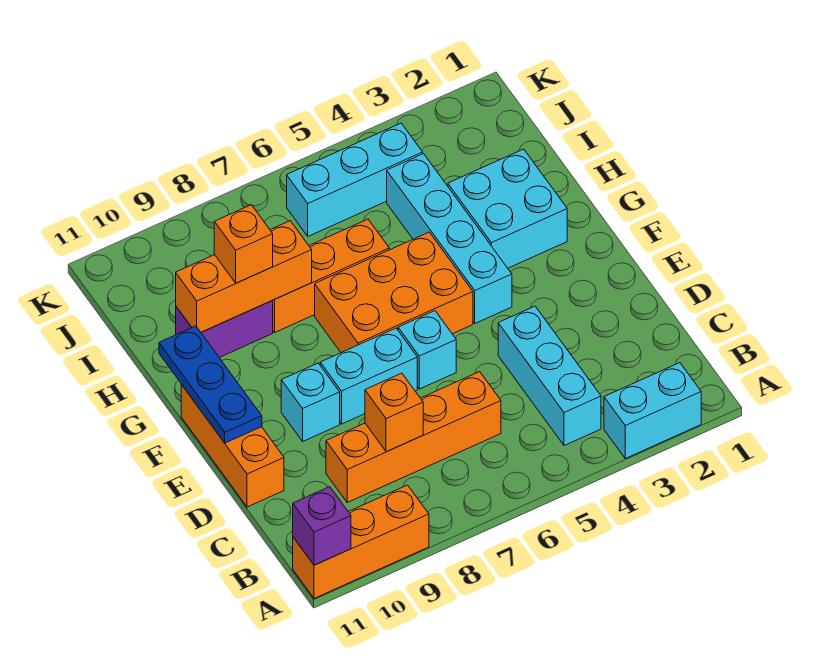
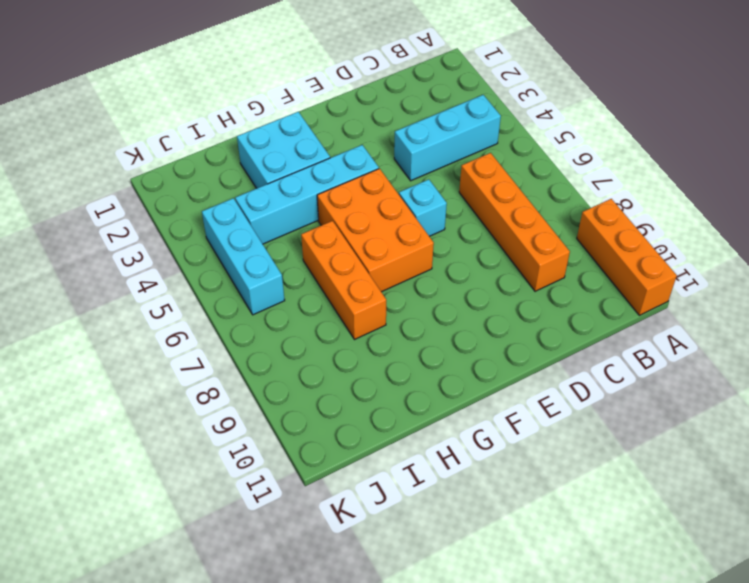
none -> cyan 1x2 brick [604,363,701,459]
none -> orange 1x3 brick [181,385,284,507]
none -> cyan 1x2 brick [320,328,417,424]

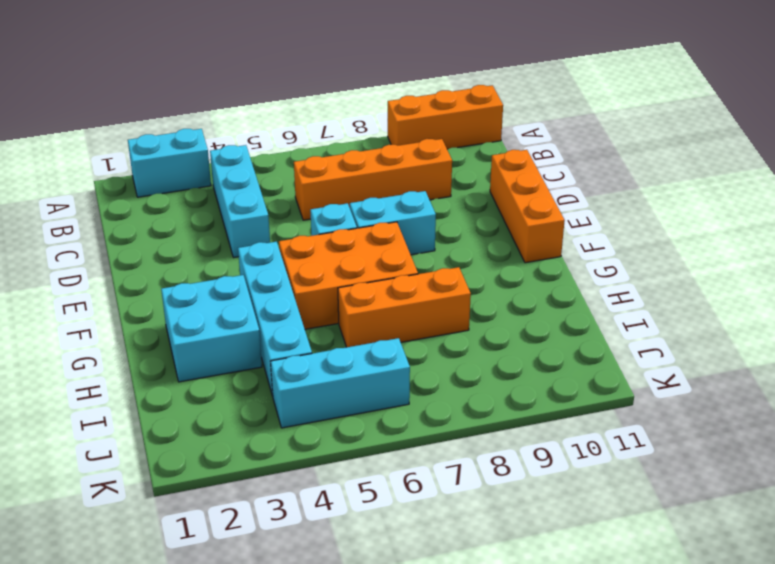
none -> cyan 1x1 brick [281,363,340,441]
none -> purple 1x2 brick [176,301,273,358]
none -> purple 1x1 brick [293,487,351,565]

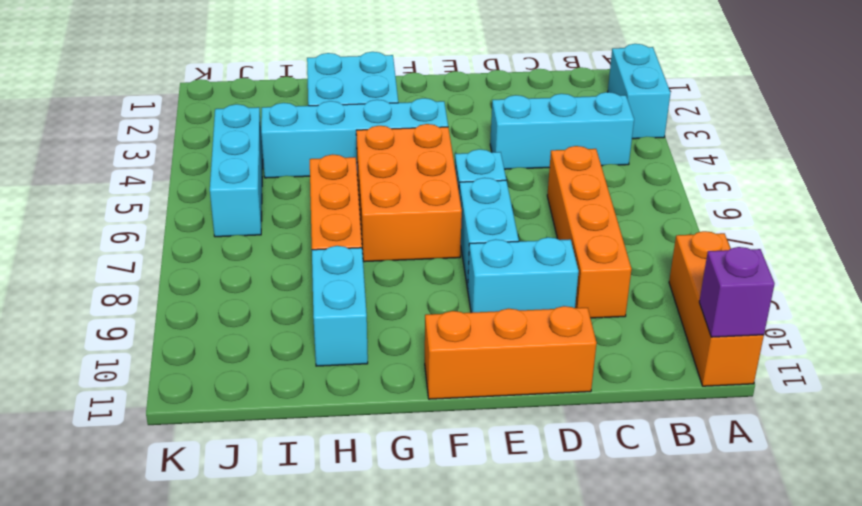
cyan 1x2 brick [468,237,579,313] -> cyan 1x1 brick [281,363,340,441]
cyan 1x2 brick [312,246,368,366] -> purple 1x2 brick [176,301,273,358]
none -> orange 1x1 brick [365,373,423,452]
none -> blue 1x3 plate [159,326,262,443]
none -> orange 1x3 brick [176,221,312,332]

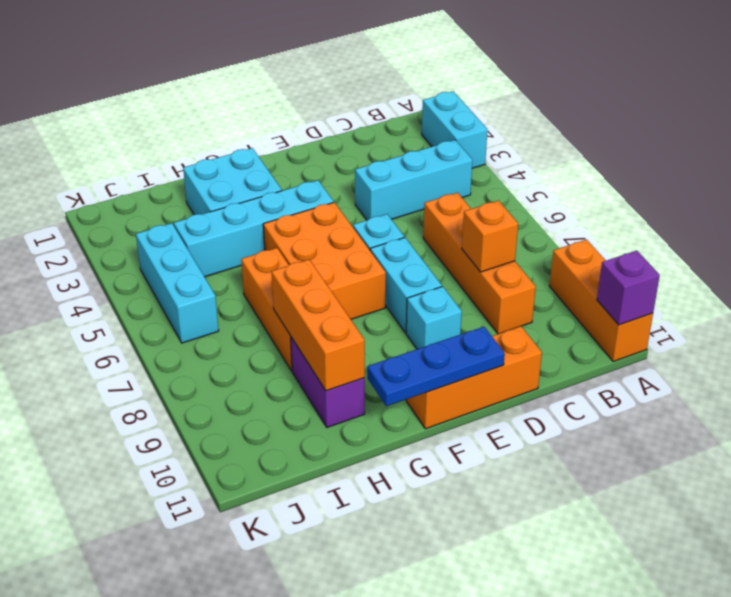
none -> orange 1x1 brick [214,205,273,283]

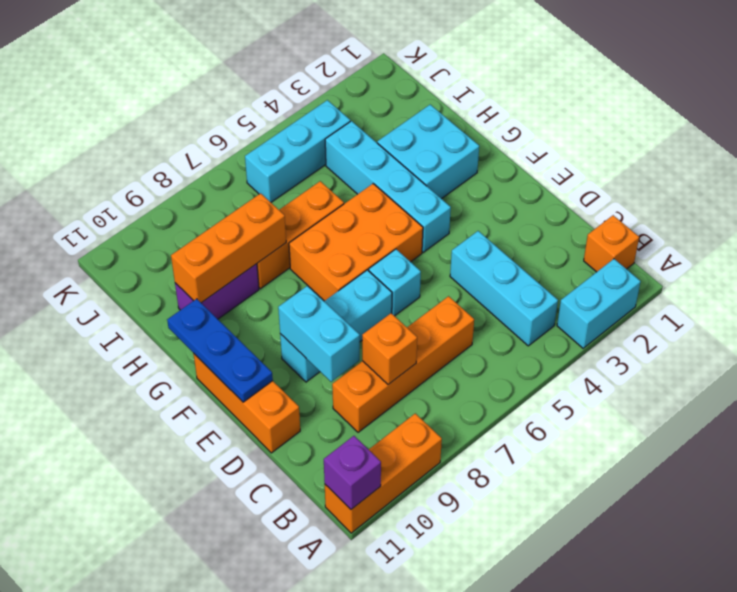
orange 1x1 brick [584,215,639,272] -> orange 1x1 brick moved to [214,205,273,283]
cyan 1x2 brick [278,286,360,382] -> none

